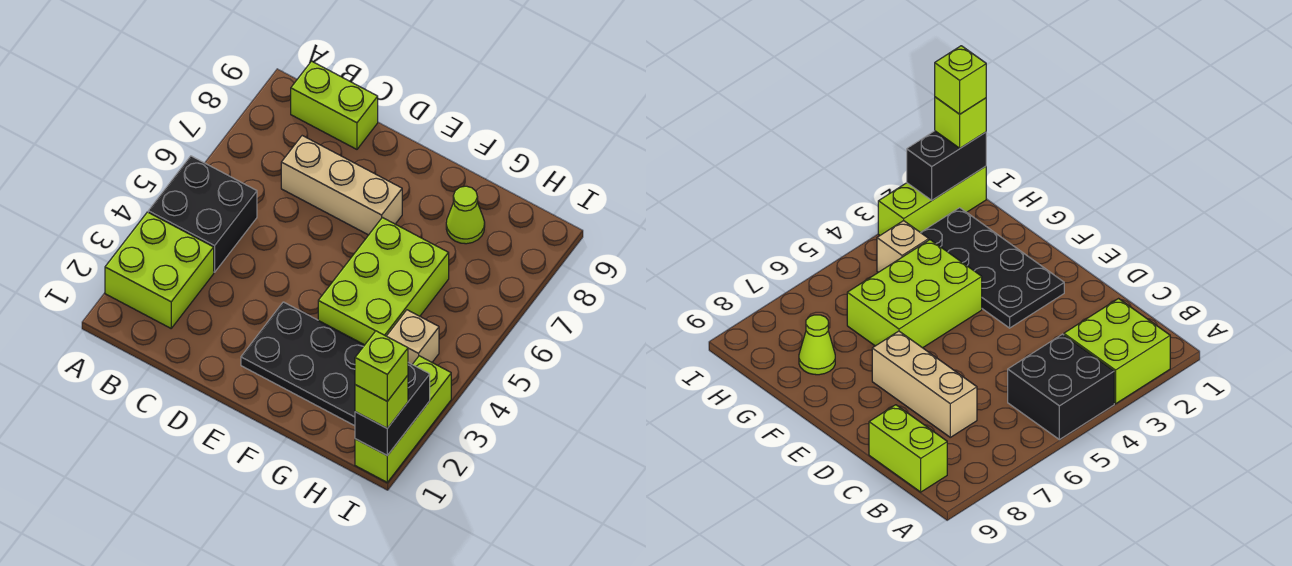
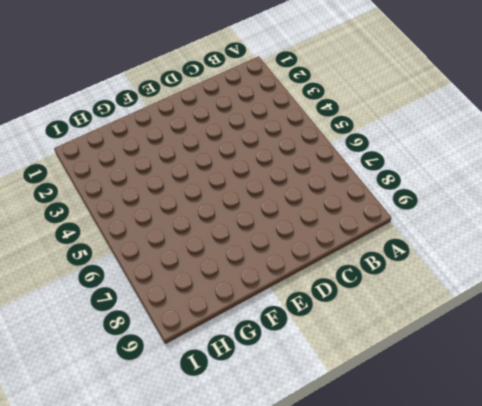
none -> lime 2x2 brick [105,212,214,328]
none -> black 2x2 brick [148,156,257,272]
none -> lime 1x2 brick [291,61,378,149]

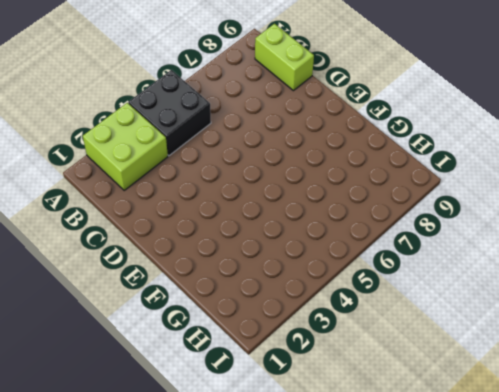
none -> tan 1x3 brick [281,136,402,235]
none -> black 2x4 plate [241,302,364,426]
none -> lime 2x3 brick [318,217,449,345]

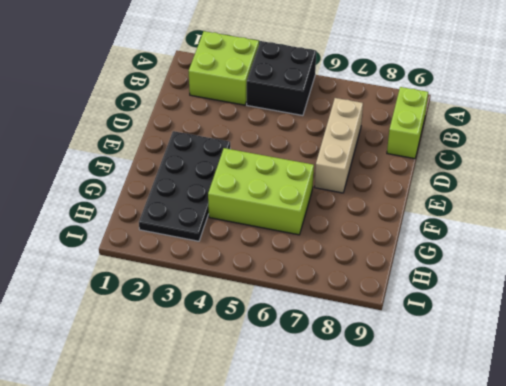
none -> lime 1x1 cone [446,186,485,244]
none -> tan 1x1 brick [387,310,439,364]
none -> lime 1x3 brick [355,356,451,482]

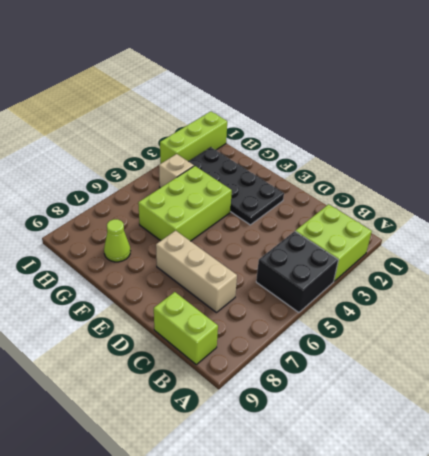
none -> black 1x2 brick [355,363,430,455]
none -> lime 1x1 brick [355,375,408,428]
none -> lime 1x1 brick [355,331,408,401]

